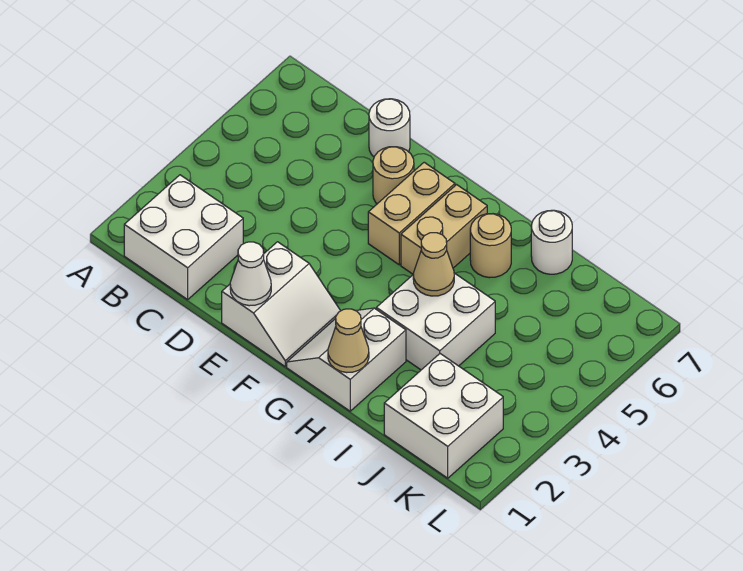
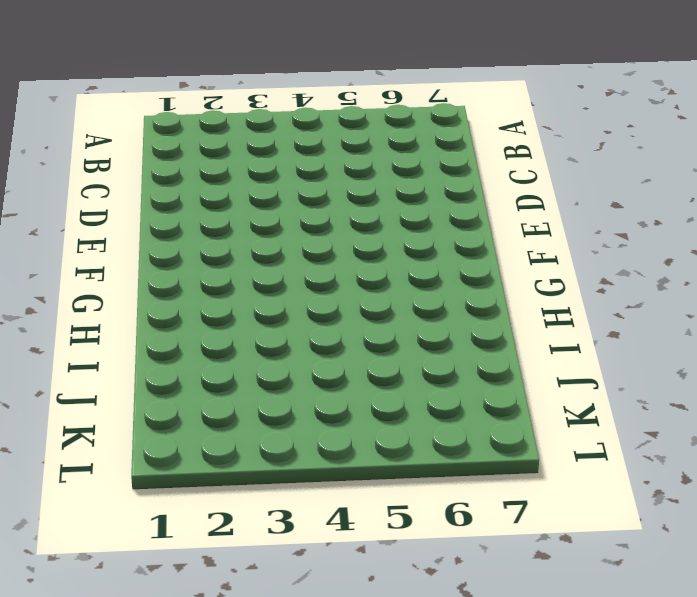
none -> white 2x2 brick [124,175,243,299]
none -> white 1x1 round brick [369,99,410,157]
none -> white 2x2 slope [222,242,340,366]

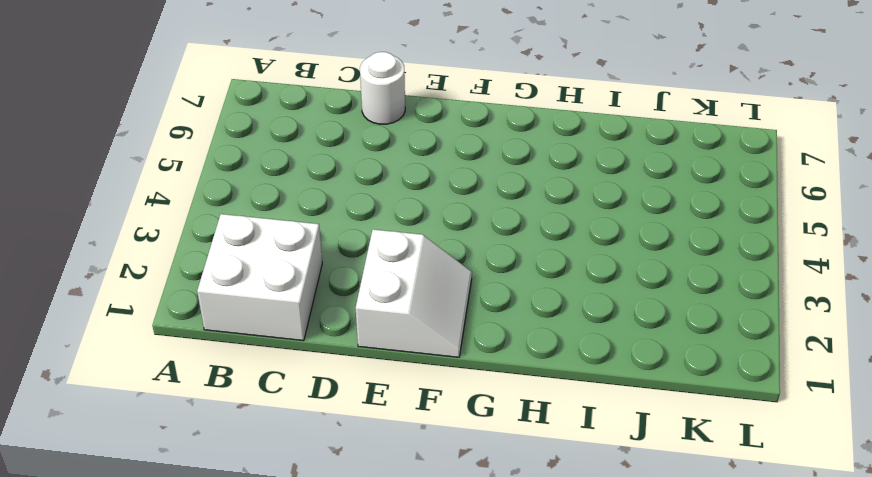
none -> tan 1x1 round brick [373,147,414,204]
none -> tan 1x2 brick [368,162,455,265]
none -> white 2x2 slope [287,308,406,411]

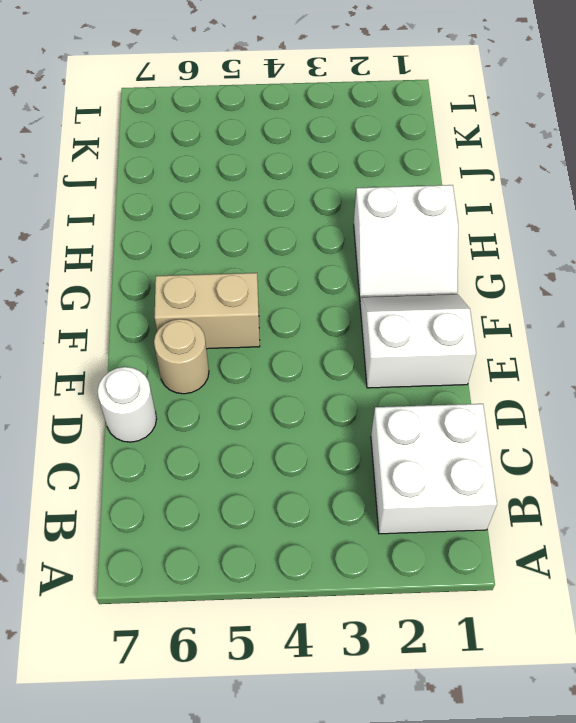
none -> tan 1x2 brick [401,185,487,274]
none -> white 2x2 brick [376,273,495,370]
none -> tan 1x1 round brick [470,214,511,278]

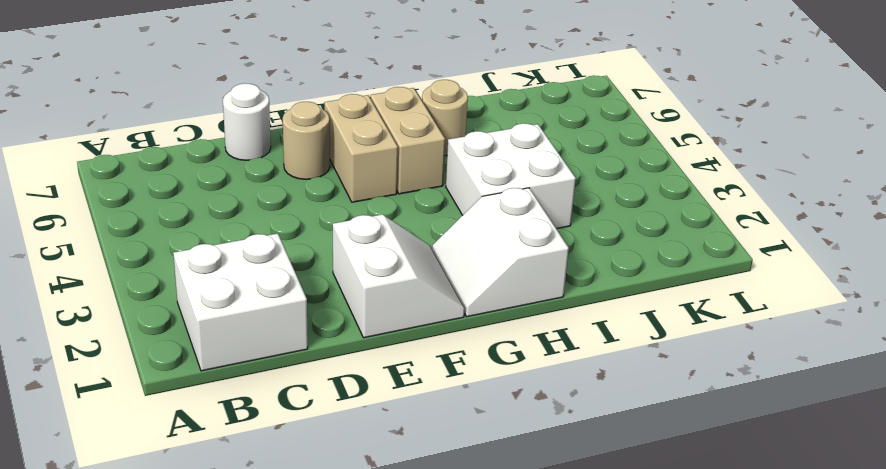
none -> white 1x1 round brick [531,210,572,274]
none -> white 2x2 brick [384,354,503,478]
none -> white 1x1 cone [230,242,271,306]

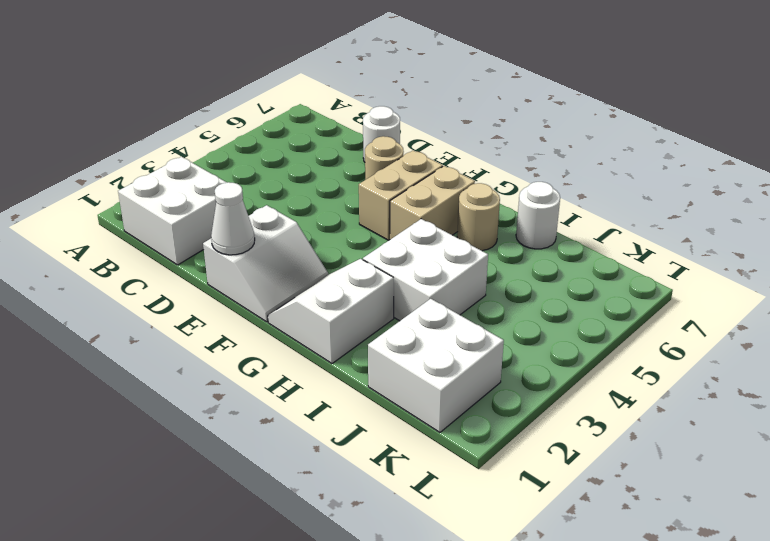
none -> tan 1x1 cone [328,309,369,373]
none -> tan 1x1 cone [413,233,454,296]

